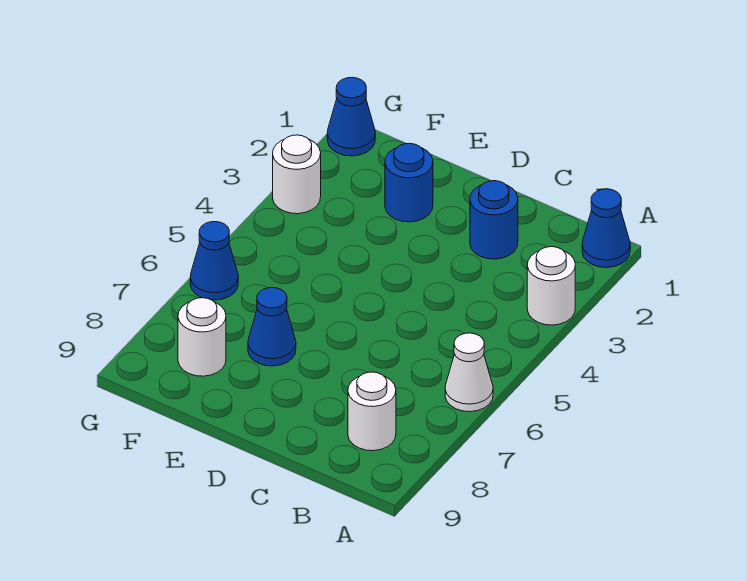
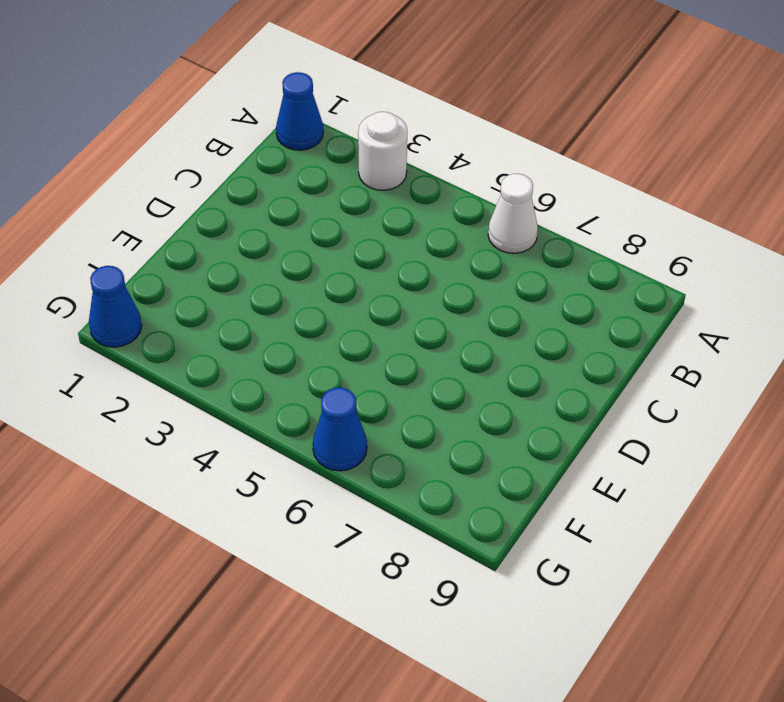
none -> white 1x1 round brick [348,372,396,451]
none -> blue 1x1 round brick [470,181,518,259]

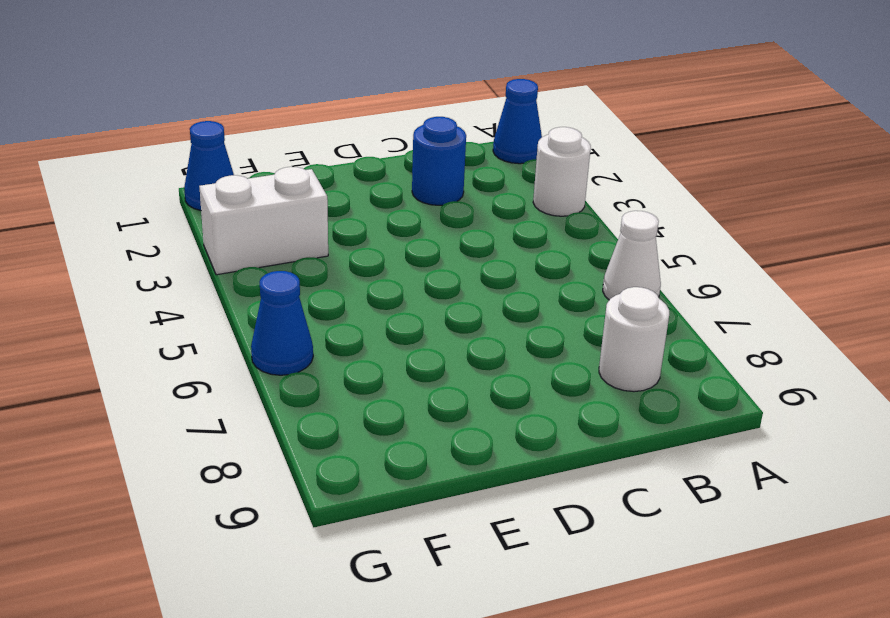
white 1x2 brick [199,167,328,275] -> white 1x1 round brick [273,135,321,214]
none -> blue 1x1 round brick [385,143,433,222]
none -> blue 1x1 cone [248,288,296,366]

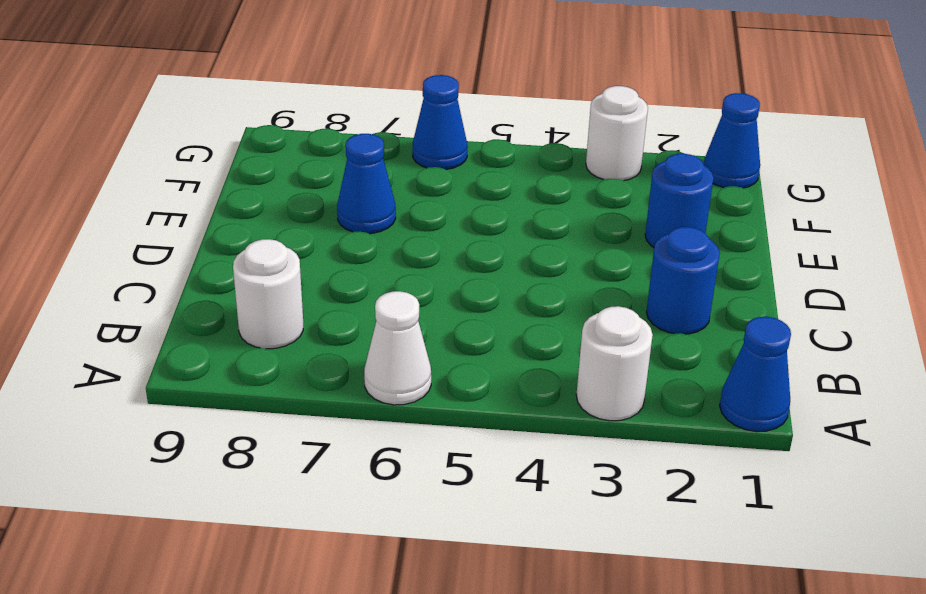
none -> white 1x1 round brick [178,298,226,376]

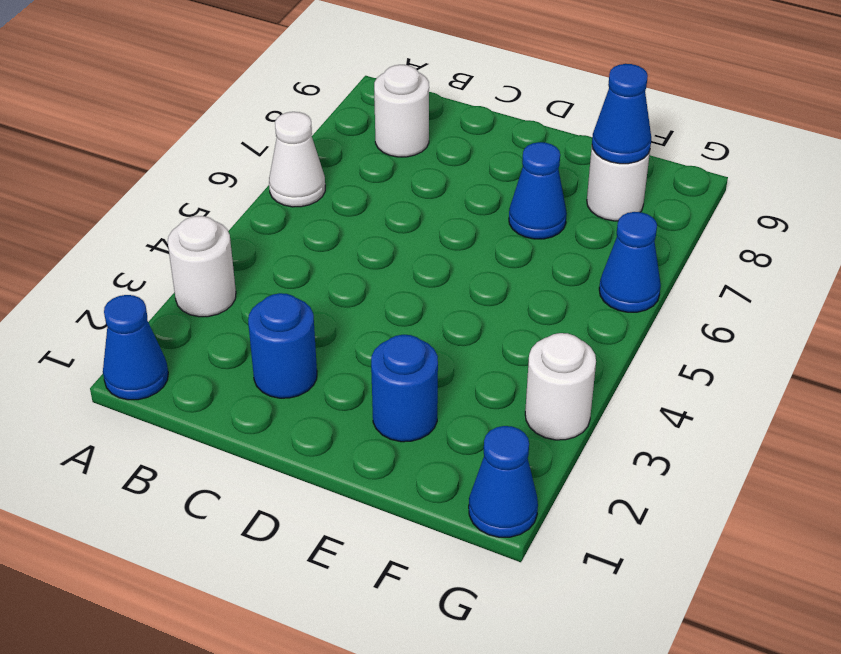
blue 1x1 cone [592,64,651,164] -> none

